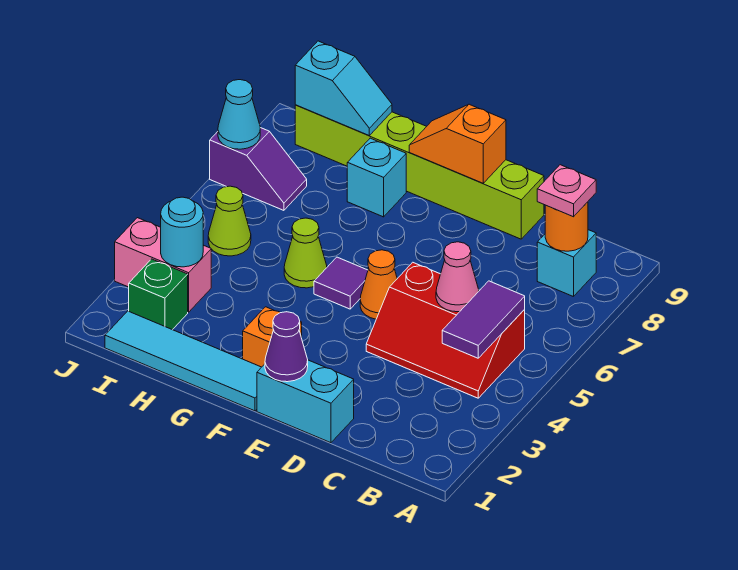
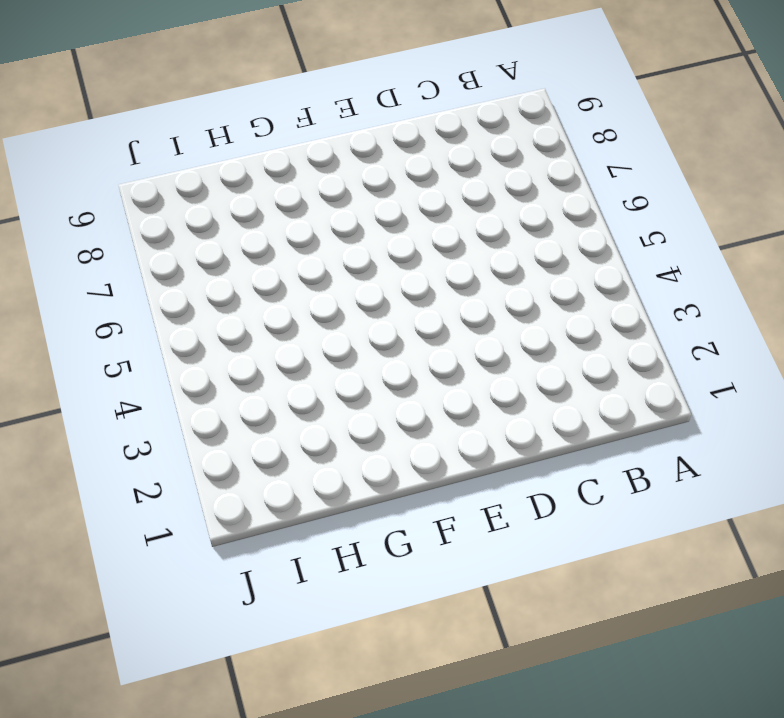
none -> red 2x3 slope [366,262,525,398]
none -> cyan 1x1 brick [537,230,596,297]
none -> cyan 1x2 brick [257,360,354,443]

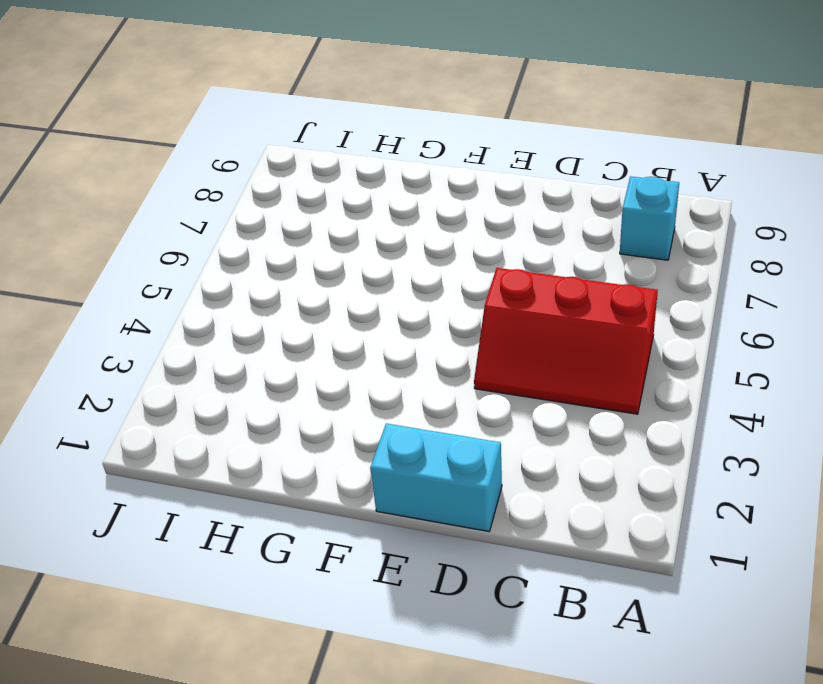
none -> lime 1x6 brick [295,105,544,239]
none -> orange 1x1 cone [360,250,397,319]
none -> cyan 1x4 tile [105,311,261,411]

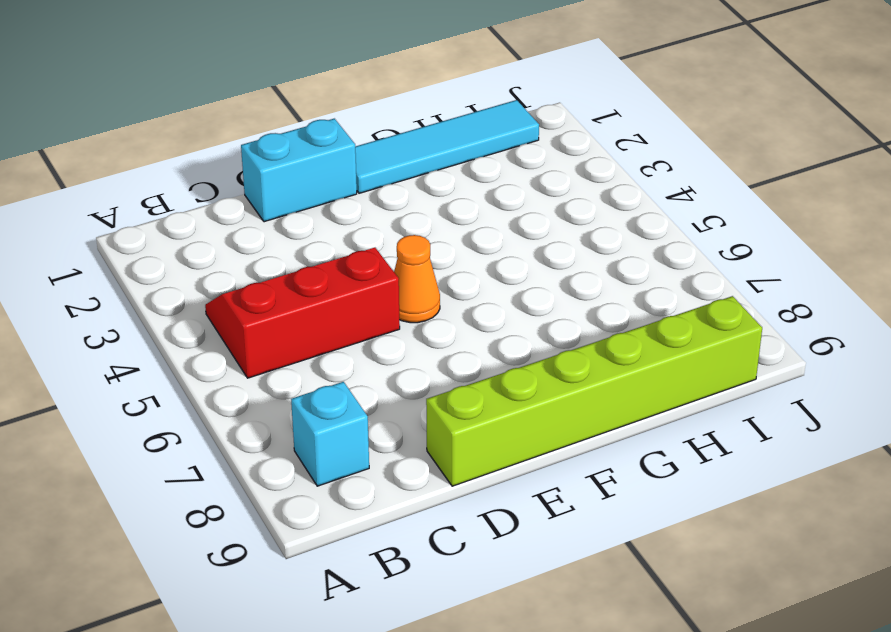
none -> orange 1x1 brick [243,307,302,367]
none -> purple 1x1 tile [314,257,368,309]
none -> lime 1x1 cone [284,218,327,288]

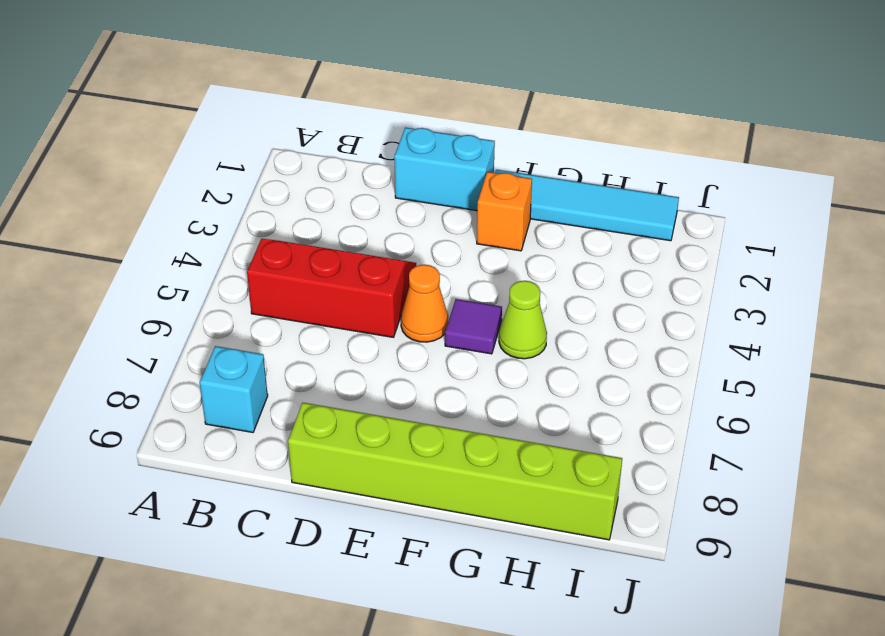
none -> cyan 1x1 brick [347,138,406,217]
none -> green 1x1 brick [129,259,188,330]
none -> pink 1x2 brick [115,218,211,312]

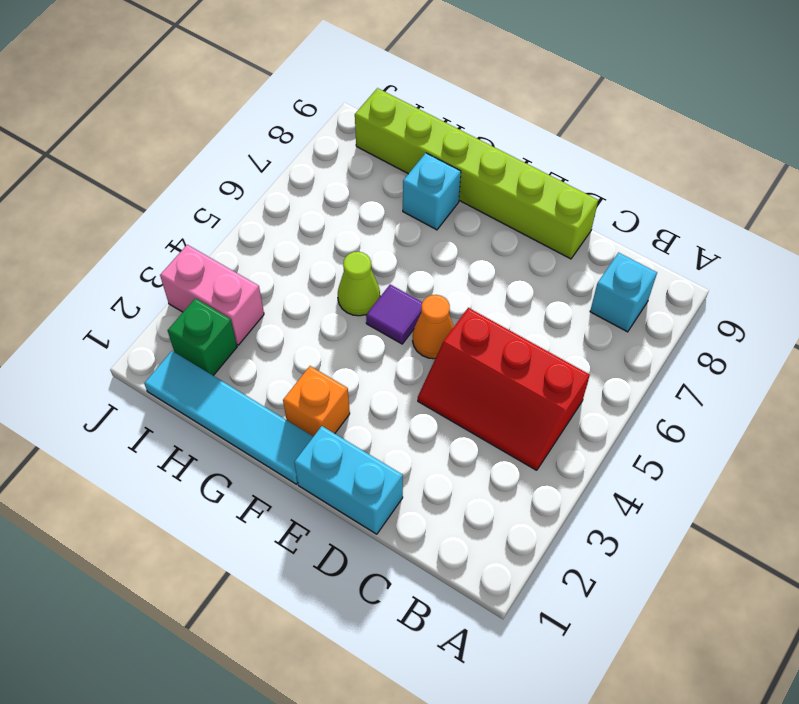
none -> lime 1x1 cone [208,186,251,256]
none -> purple 1x2 slope [210,128,307,210]
none -> purple 1x2 tile [442,281,525,358]

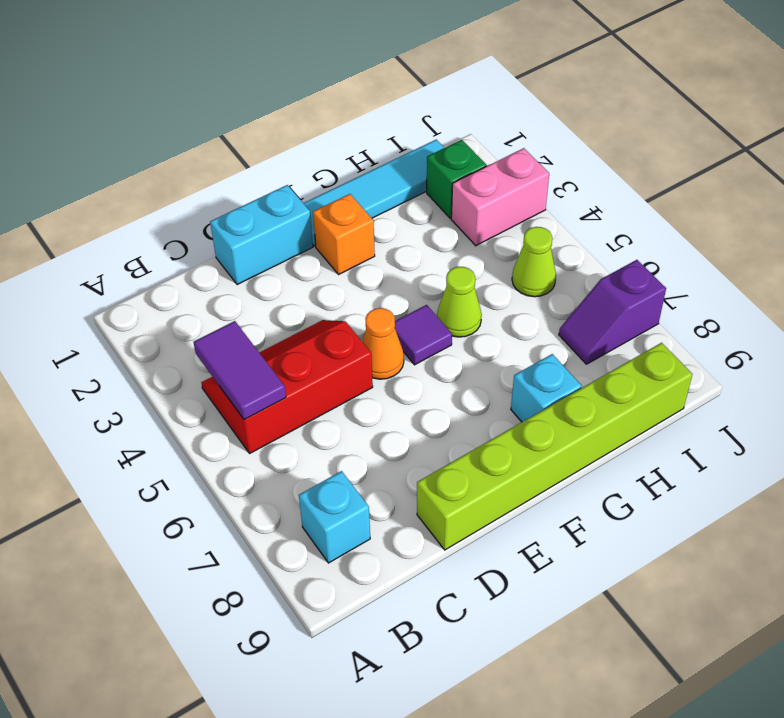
none -> orange 1x1 round brick [545,202,588,251]
none -> pink 1x1 cone [436,242,479,312]
none -> purple 1x1 cone [265,312,308,382]

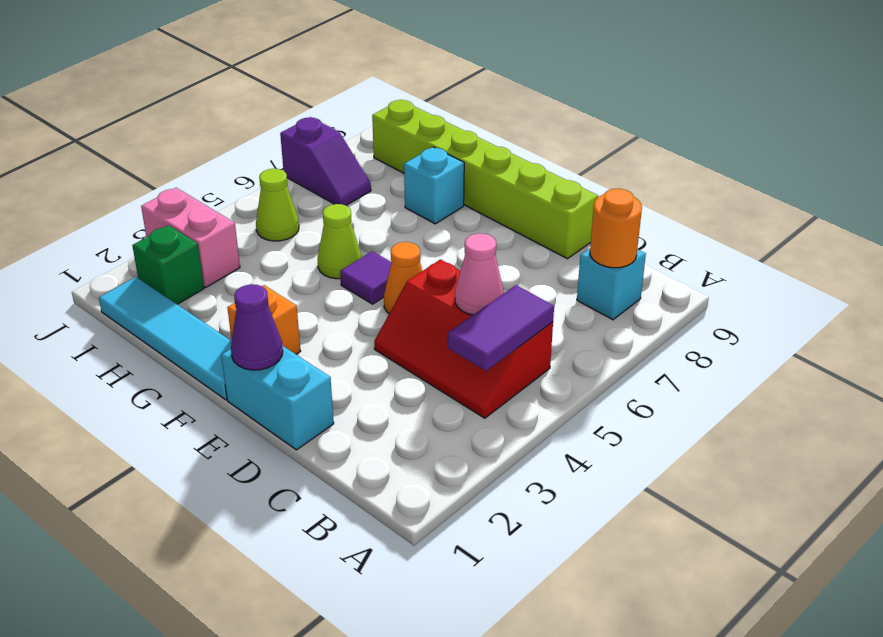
none -> orange 1x2 slope [409,104,506,183]
none -> cyan 1x2 slope [295,41,392,135]
none -> cyan 1x1 round brick [161,197,203,267]

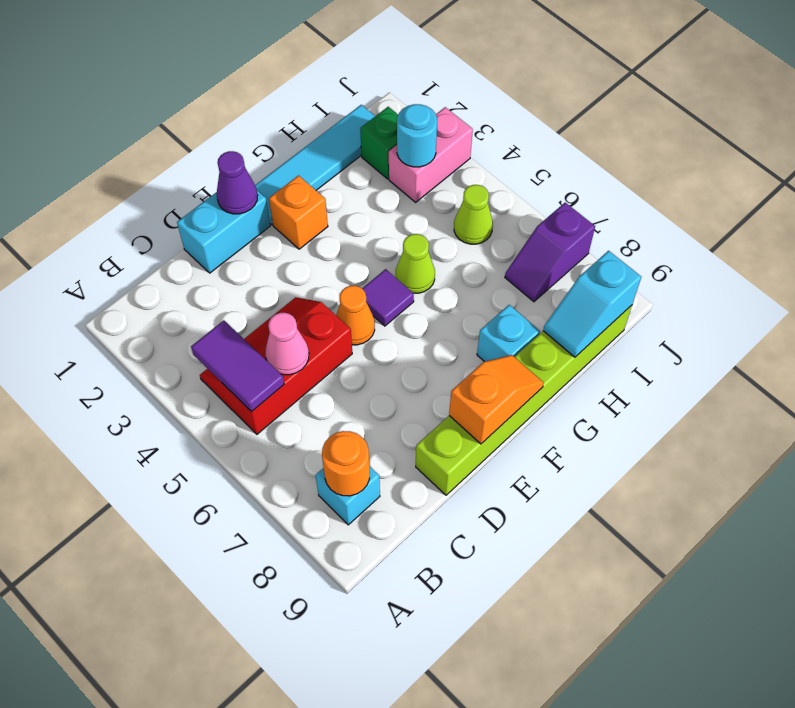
none -> cyan 1x1 cone [218,80,260,149]
none -> pink 1x1 plate [537,165,596,217]

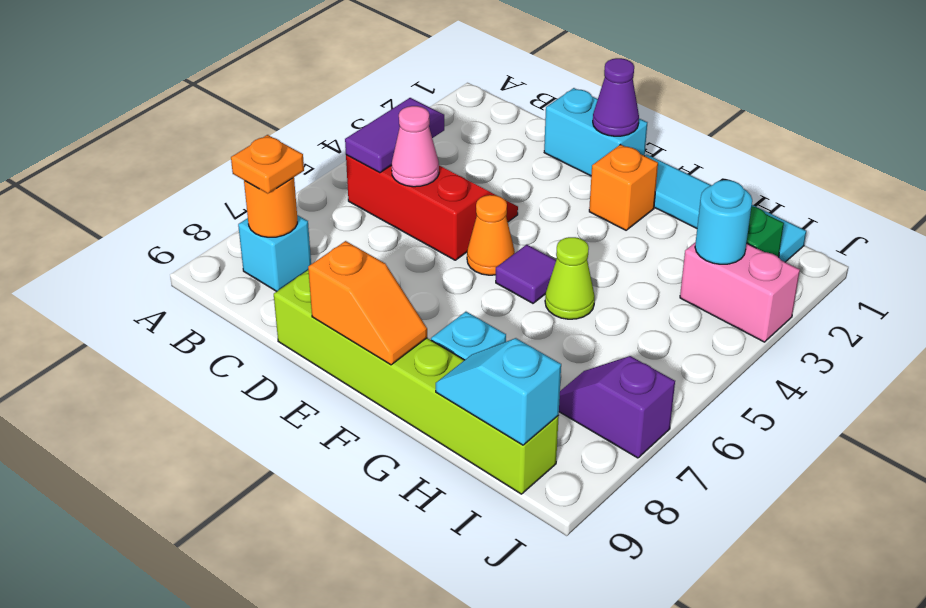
orange 1x1 plate [231,135,304,194] -> pink 1x1 plate [537,165,596,217]
none -> lime 1x1 cone [208,186,251,256]
none -> cyan 1x1 cone [218,80,260,149]

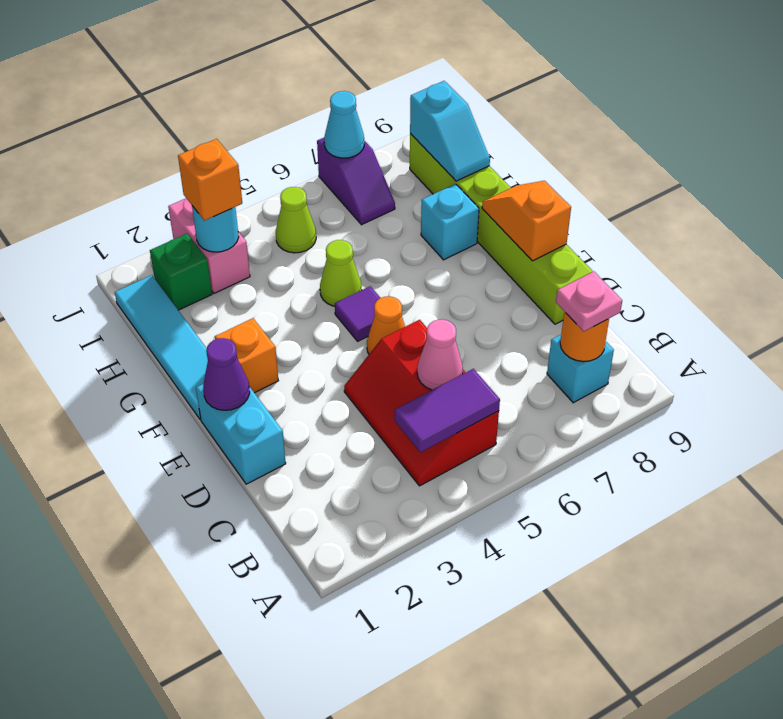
orange 1x1 brick [178,139,242,221] -> none

